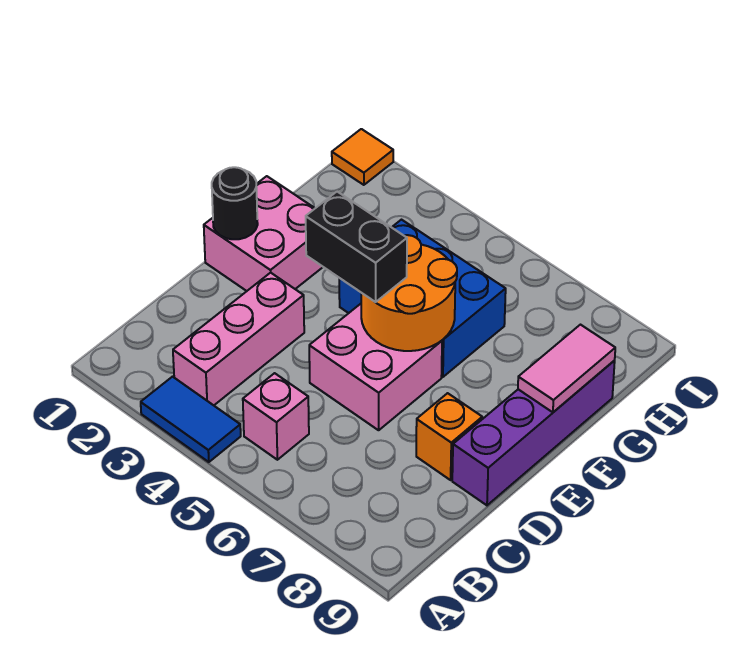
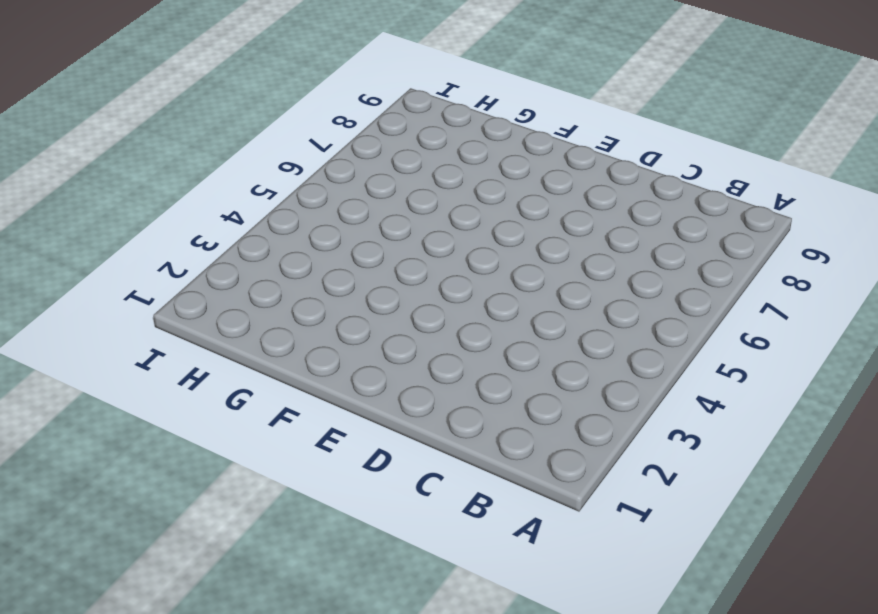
none -> blue 1x2 tile [141,377,241,462]
none -> pink 1x3 brick [173,273,304,405]
none -> pink 1x1 brick [243,373,309,460]

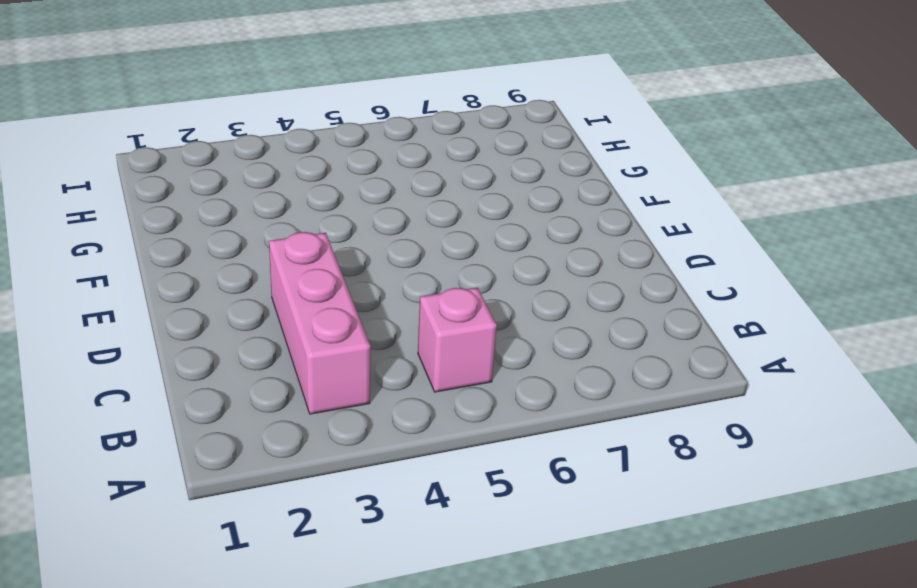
none -> blue 1x2 tile [141,377,241,462]
none -> pink 2x2 brick [309,304,442,430]
none -> orange 1x1 brick [416,393,482,480]

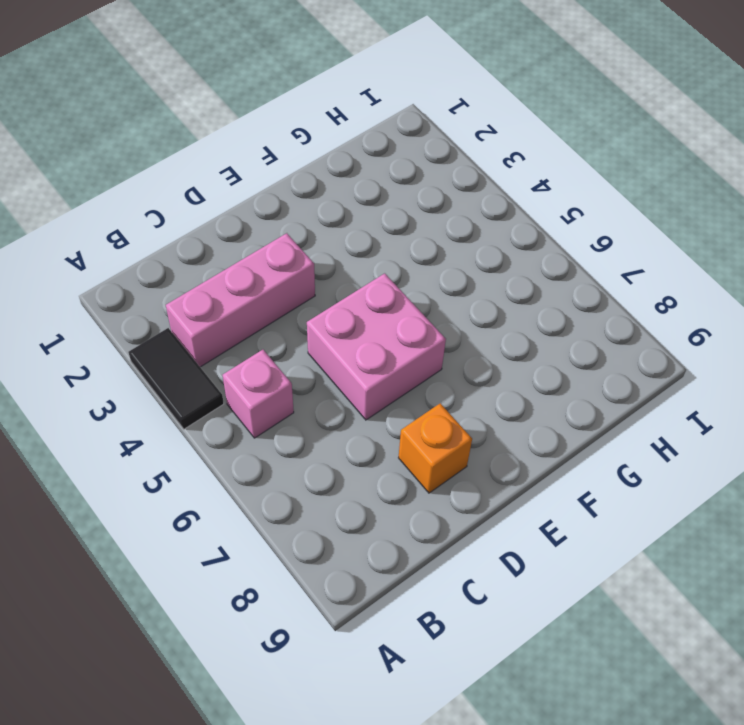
black 1x2 tile [128,328,224,429] -> blue 1x2 tile [141,377,241,462]
none -> purple 1x4 brick [452,361,615,505]
none -> pink 2x2 brick [204,176,323,291]
none -> blue 2x3 brick [339,220,506,377]

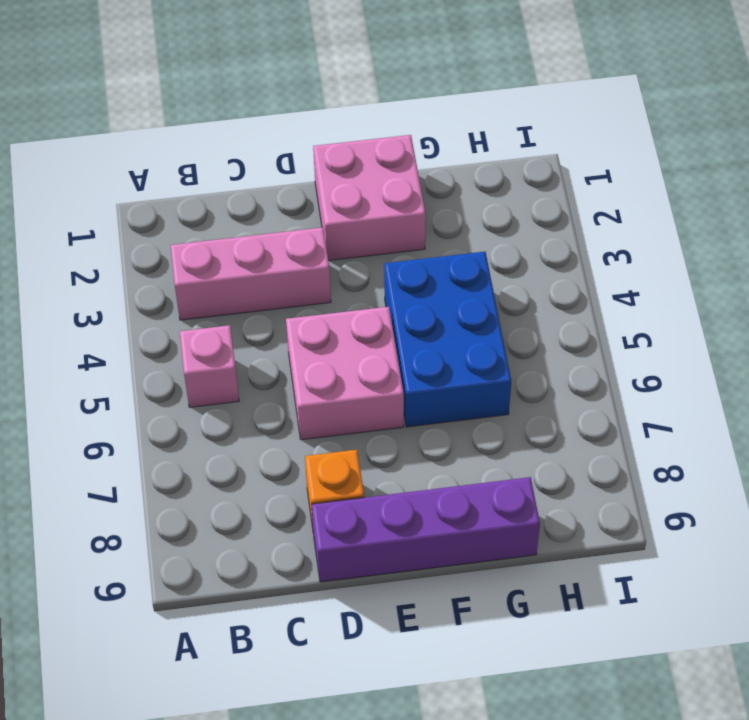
none -> blue 1x2 tile [141,377,241,462]
none -> orange 1x1 tile [332,129,393,185]
none -> black 1x1 round brick [212,167,258,239]

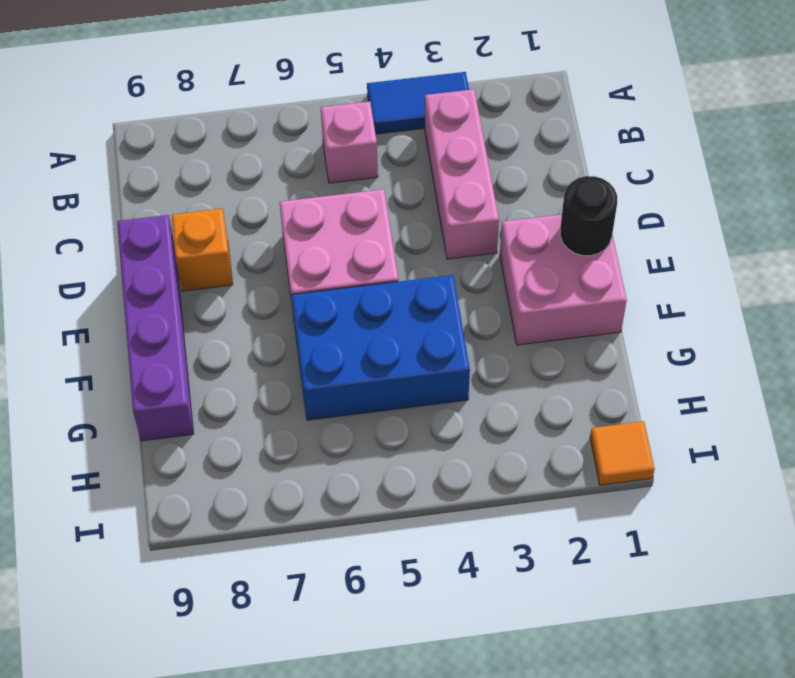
none -> orange 2x2 round brick [361,235,457,351]
none -> pink 1x2 tile [518,325,615,412]
none -> black 1x2 brick [306,192,407,302]

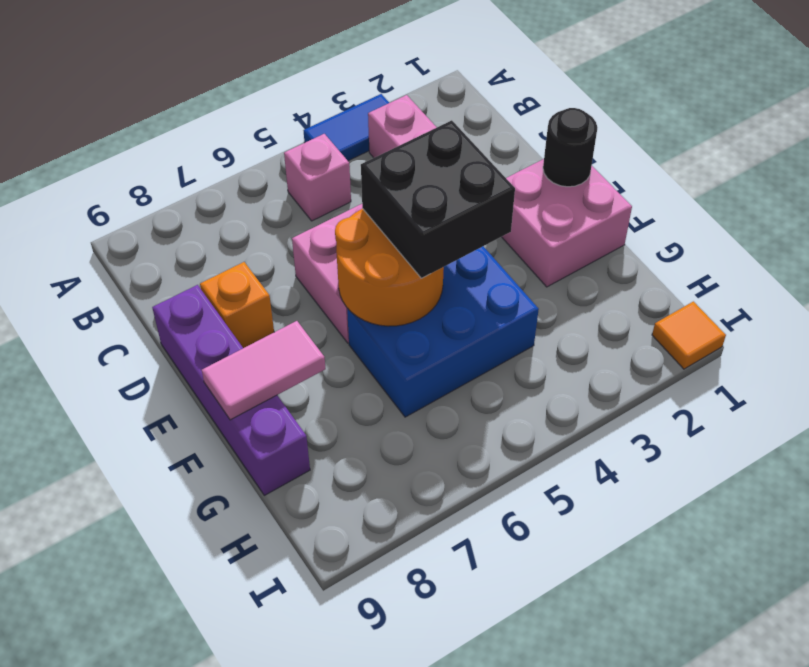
black 2x2 brick [361,120,515,278] -> black 1x2 brick [306,192,407,302]
pink 1x2 tile [202,321,326,420] -> pink 1x2 tile turned to [518,325,615,412]

